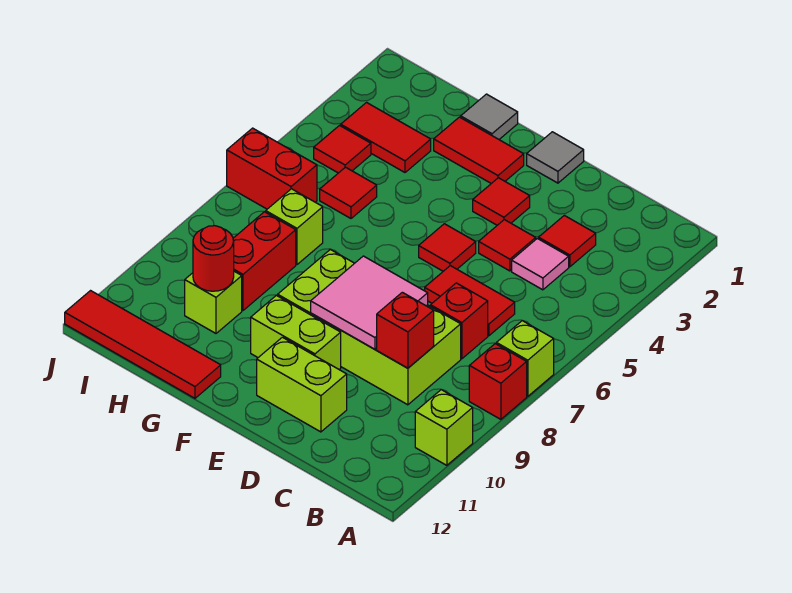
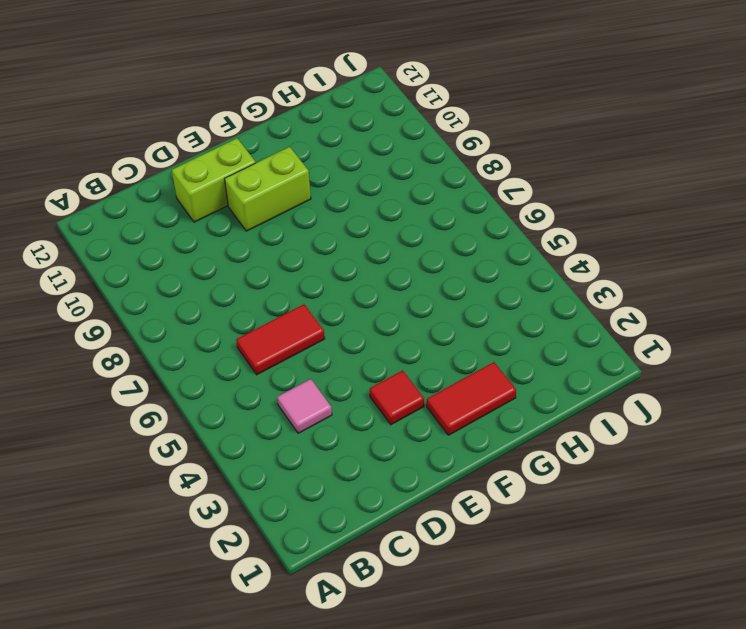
none -> lime 1x1 brick [496,321,554,396]
none -> red 1x1 brick [469,344,527,419]
none -> lime 1x1 brick [415,390,473,465]

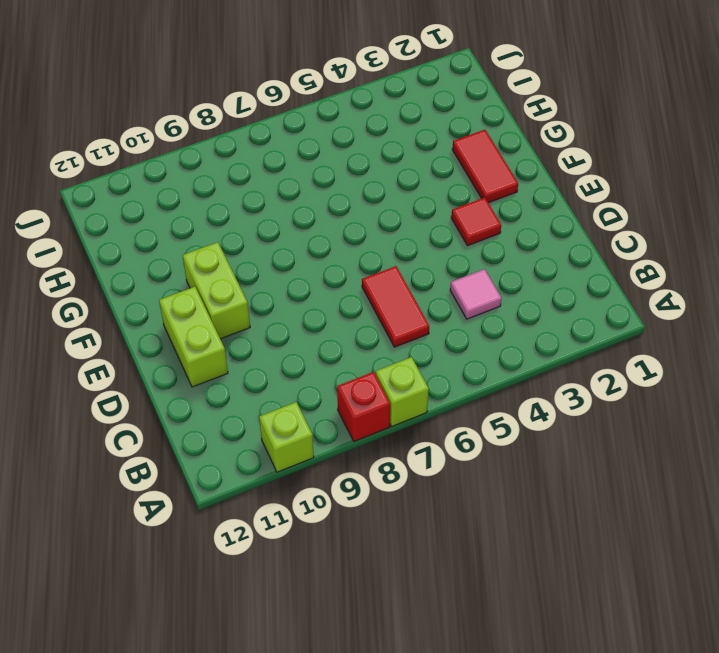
none -> red 1x1 tile [539,215,596,267]
none -> red 1x1 brick [431,283,488,359]
none -> lime 2x4 brick [278,249,461,405]

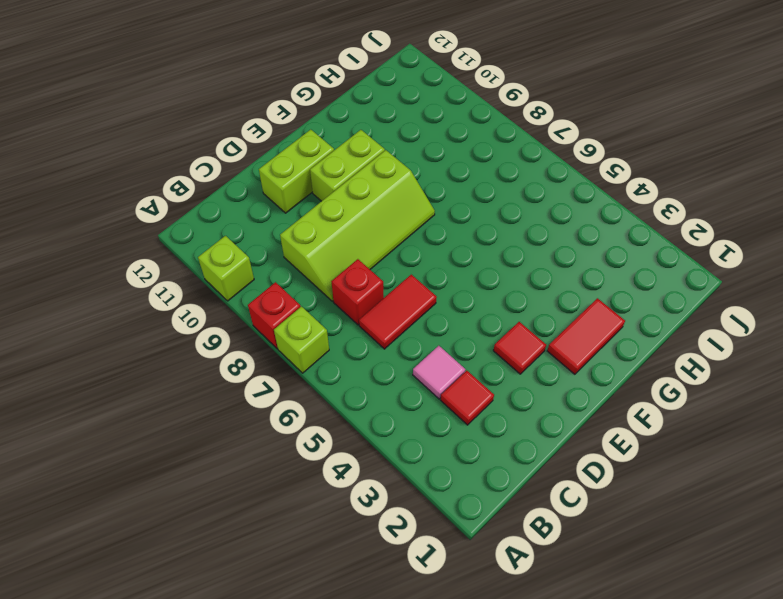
lime 2x4 slope [280,150,435,301] -> lime 2x4 brick [278,249,461,405]
none -> red 1x1 tile [479,220,536,271]
none -> grey 1x1 tile [527,132,584,183]
none -> red 1x1 tile [419,224,476,271]

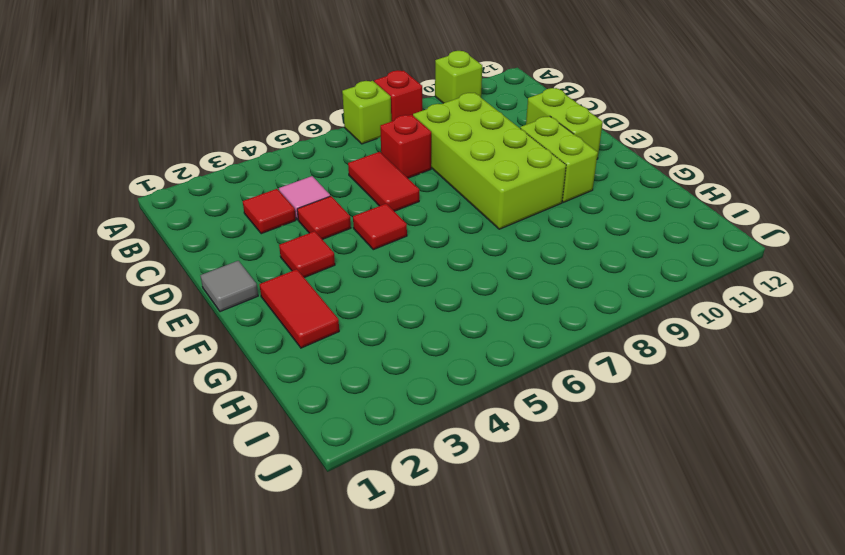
none -> grey 1x1 tile [461,94,518,139]
none -> red 1x4 tile [65,291,221,398]
none -> red 1x2 tile [341,103,431,172]

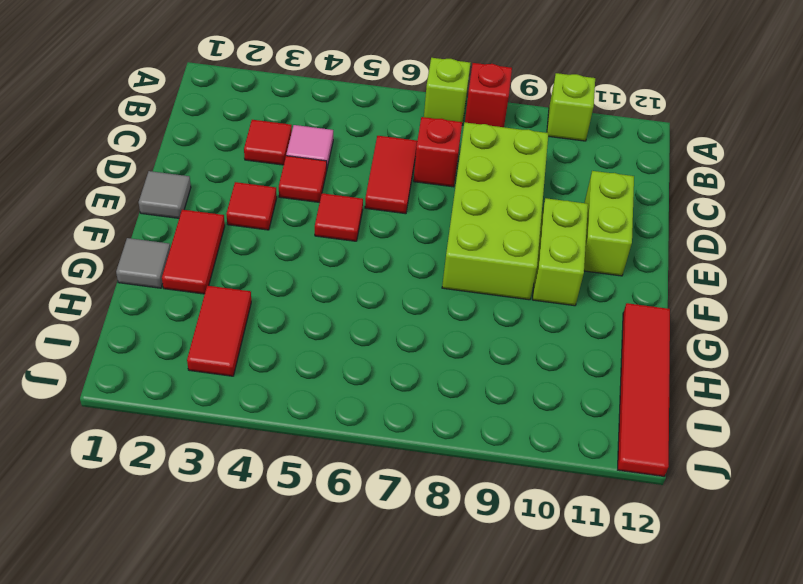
none -> red 1x1 tile [320,167,377,218]
none -> lime 1x1 brick [266,189,323,264]
none -> red 1x2 brick [233,212,296,310]

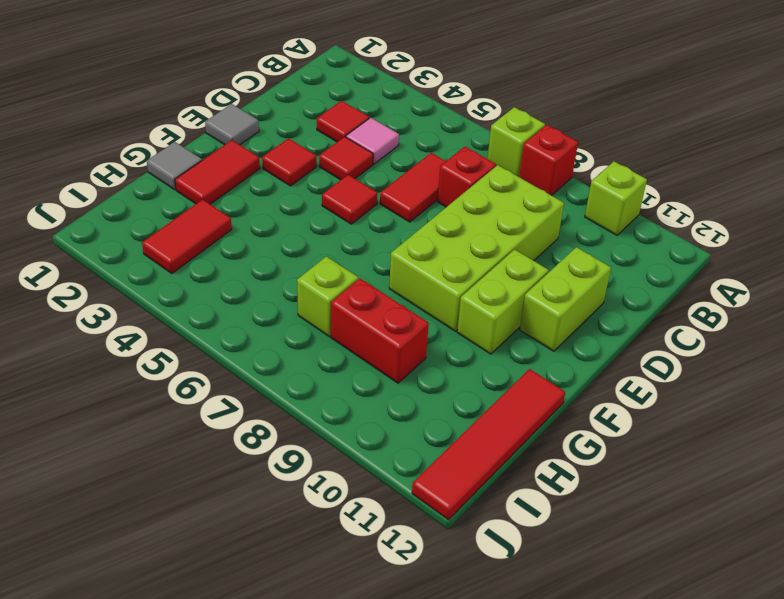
none -> red 1x1 tile [320,167,377,218]
none -> lime 1x1 brick [185,271,242,333]
none -> red 1x1 tile [314,126,371,173]

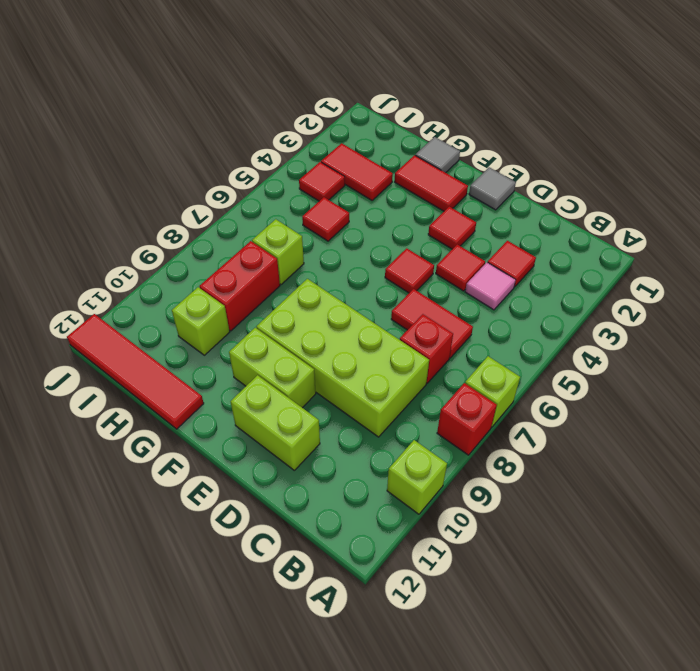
none -> red 1x2 brick [227,128,317,209]
none -> red 1x1 brick [377,292,434,368]
none -> pink 2x2 tile [311,256,428,349]

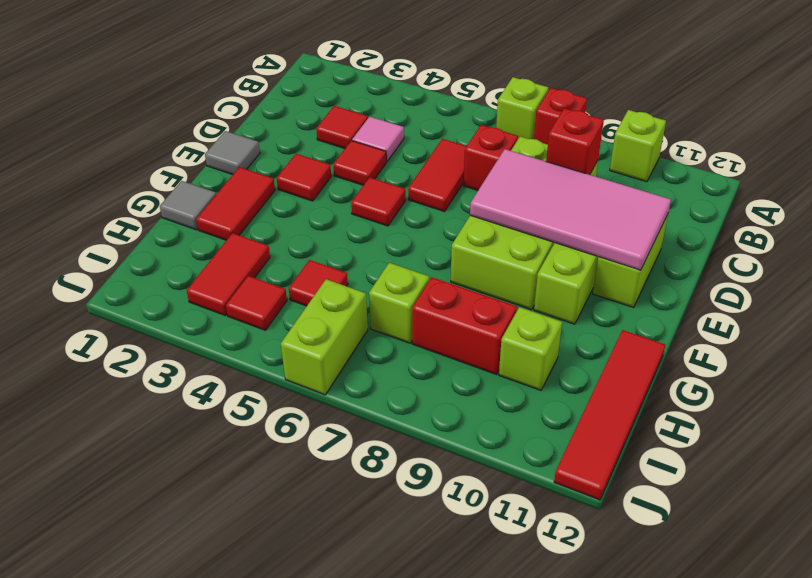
pink 2x4 tile [470,149,671,270] -> pink 2x2 tile [311,256,428,349]
lime 1x2 brick [281,279,368,395] -> red 1x2 brick [227,128,317,209]
none -> red 1x1 round brick [193,226,234,291]

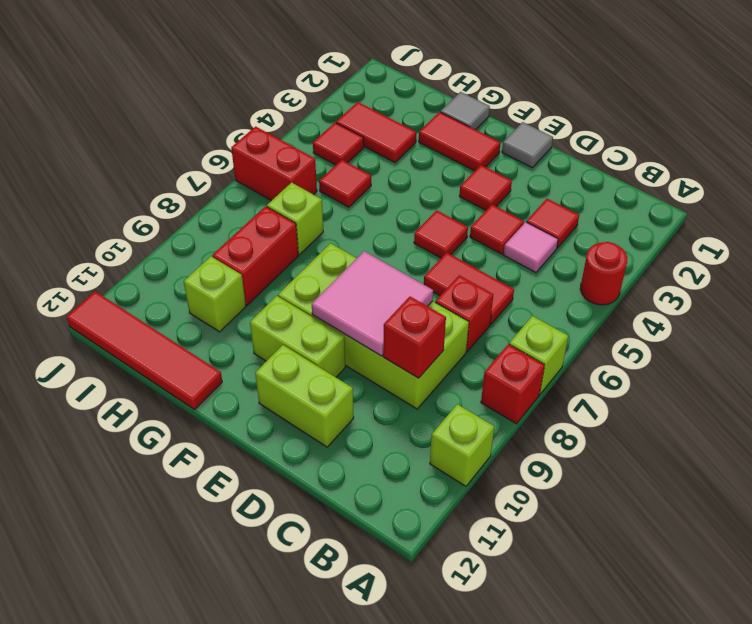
red 1x1 round brick [580,242,628,305] -> red 1x1 round brick moved to [193,226,234,291]

